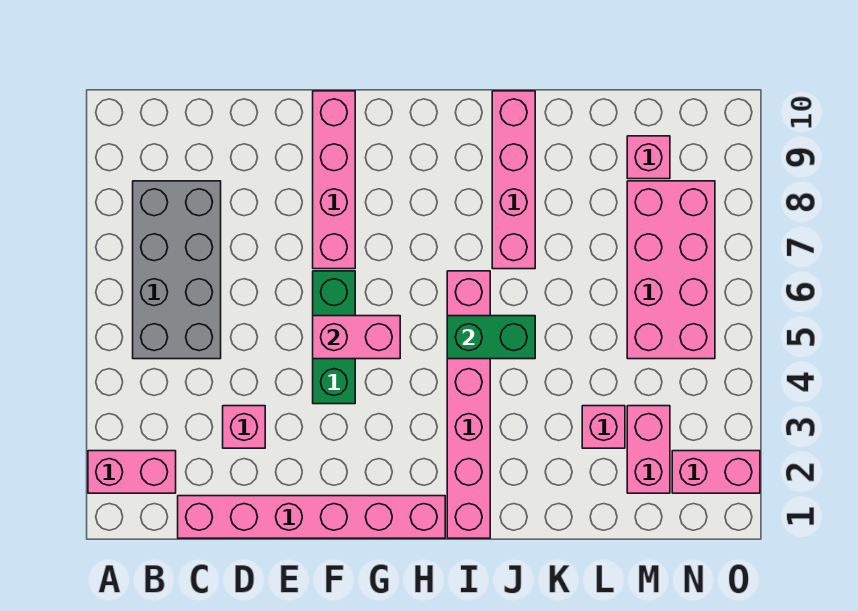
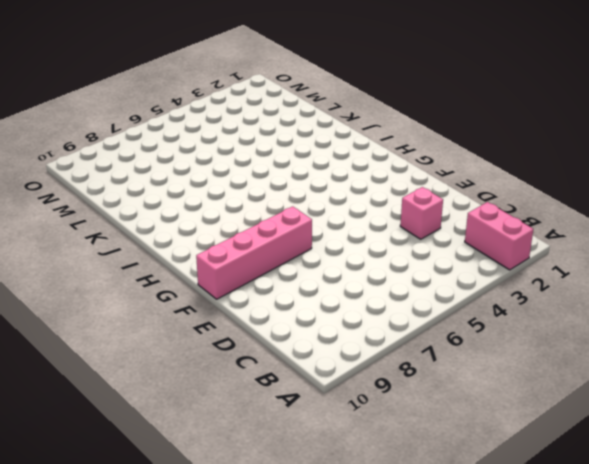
none -> grey 2x4 brick [133,181,221,359]
none -> pink 1x6 brick [178,496,445,538]
none -> green 1x3 brick [313,271,355,404]

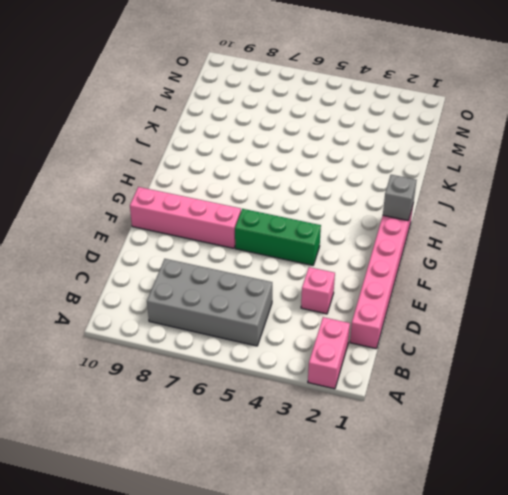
grey 1x1 brick [383,175,416,220] -> none
none -> pink 1x6 brick [447,271,490,538]
none -> pink 1x4 brick [492,91,535,269]
none -> pink 1x1 brick [582,406,625,448]

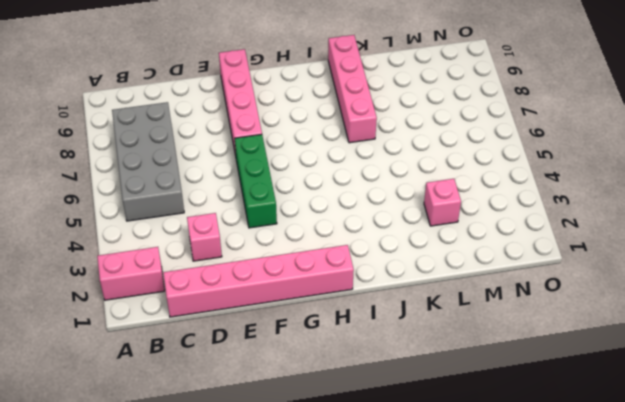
none -> pink 1x6 brick [447,271,490,538]
none -> pink 1x2 brick [627,406,670,493]
none -> pink 2x4 brick [627,181,715,359]

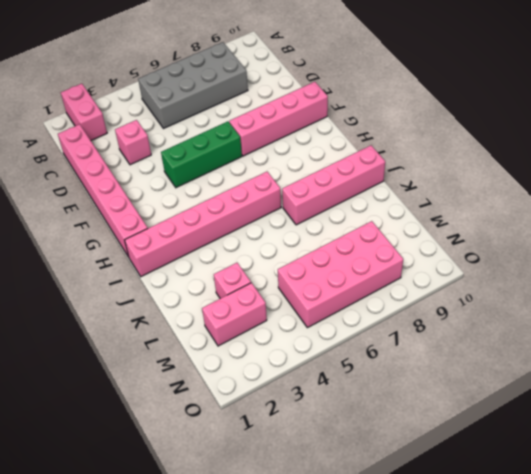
none -> pink 1x1 brick [627,136,670,179]
none -> pink 1x2 brick [672,451,760,493]
none -> pink 1x2 brick [313,316,400,359]

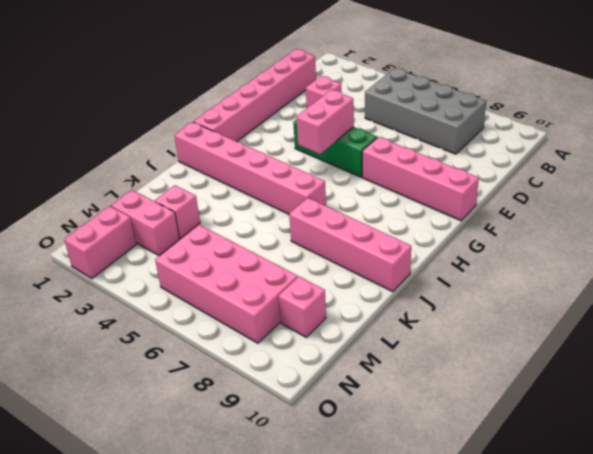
none -> pink 1x2 brick [88,451,176,493]
none -> green 1x2 brick [447,316,535,359]

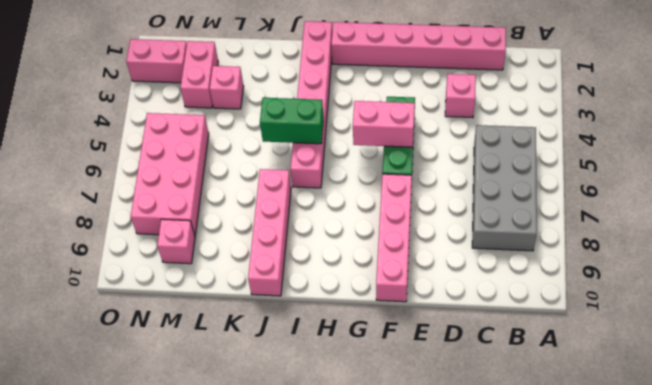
none -> pink 1x2 brick [88,451,176,493]

